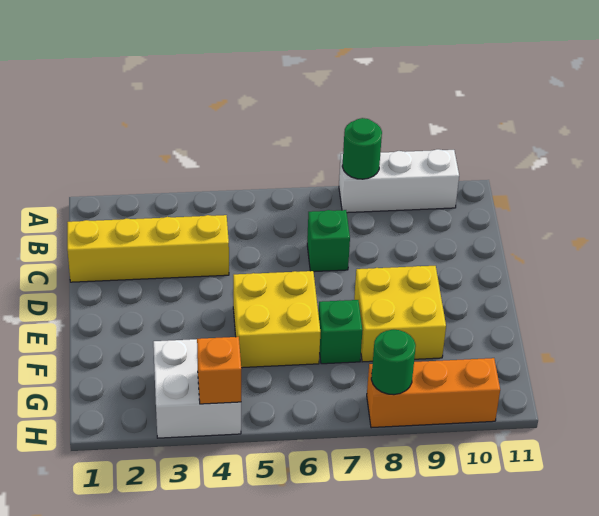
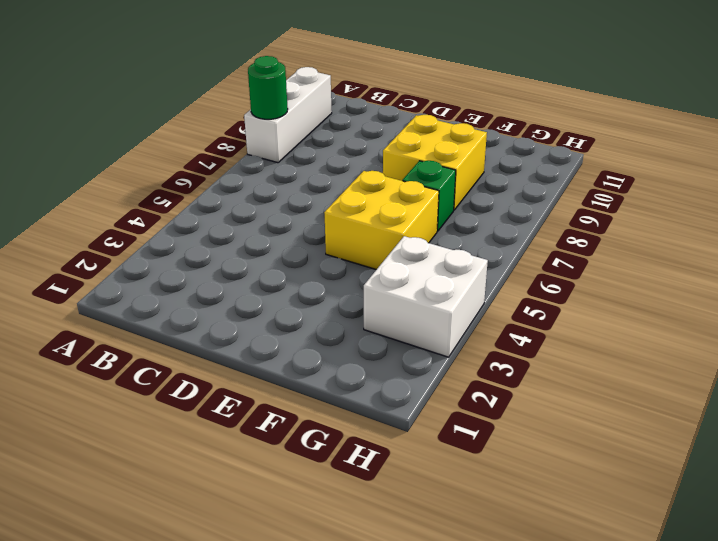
none -> yellow 1x4 brick [67,215,229,282]
none -> green 1x1 brick [307,210,350,272]

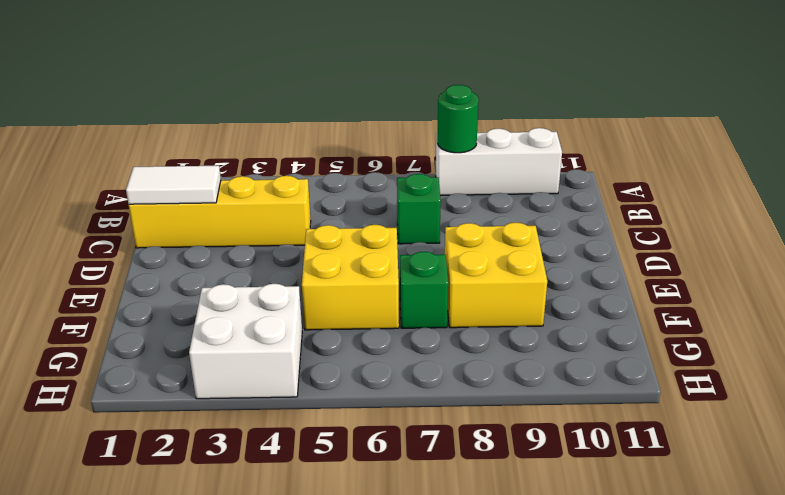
white 1x2 tile [126,166,221,204] -> none
none -> orange 1x3 brick [367,358,500,428]
none -> orange 1x1 brick [197,337,241,404]

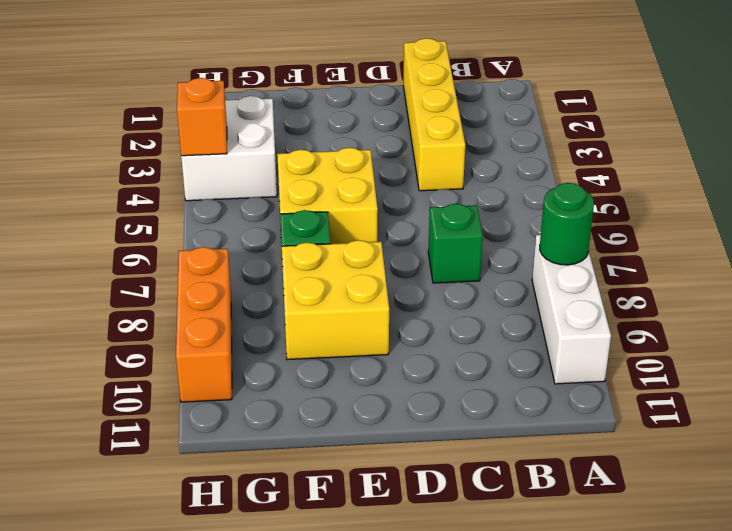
none -> green 1x1 round brick [371,330,416,395]

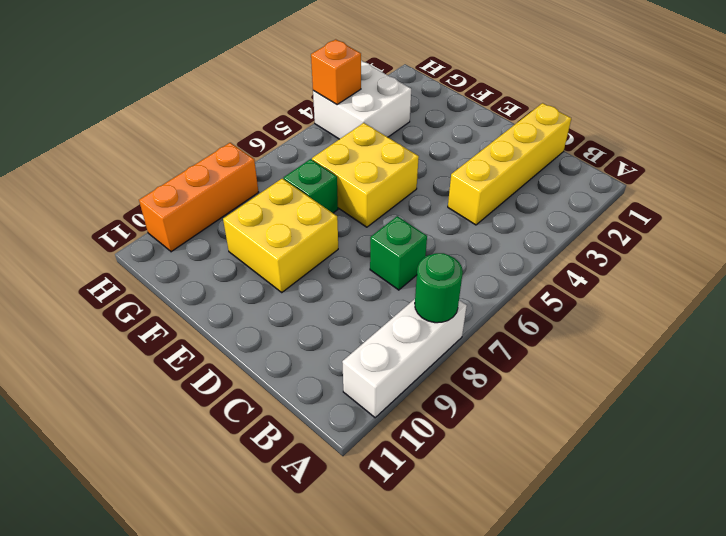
none -> green 1x1 round brick [371,330,416,395]

